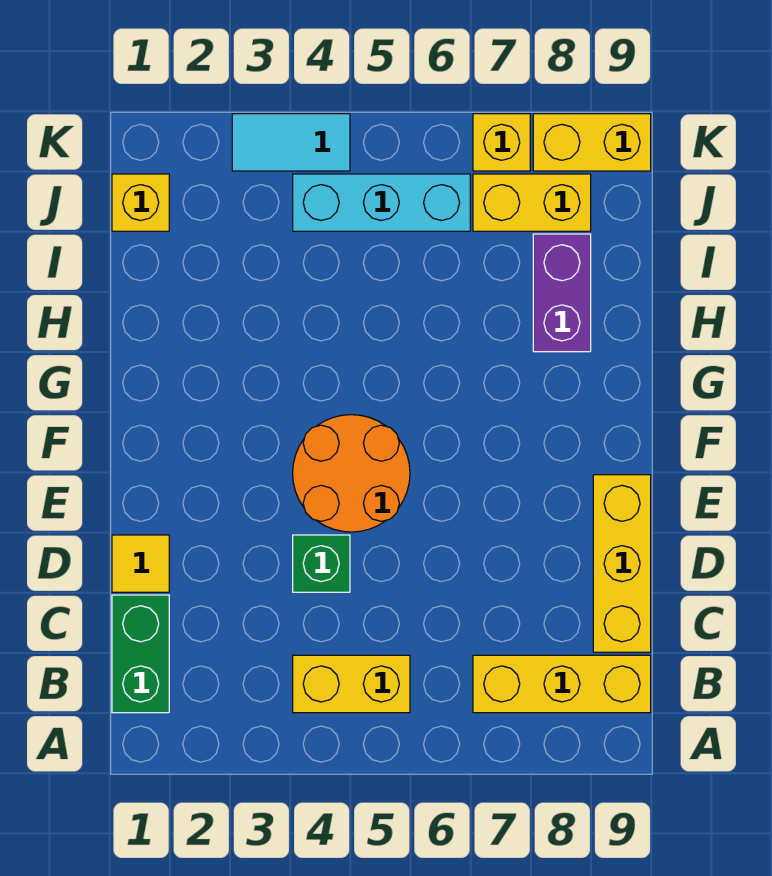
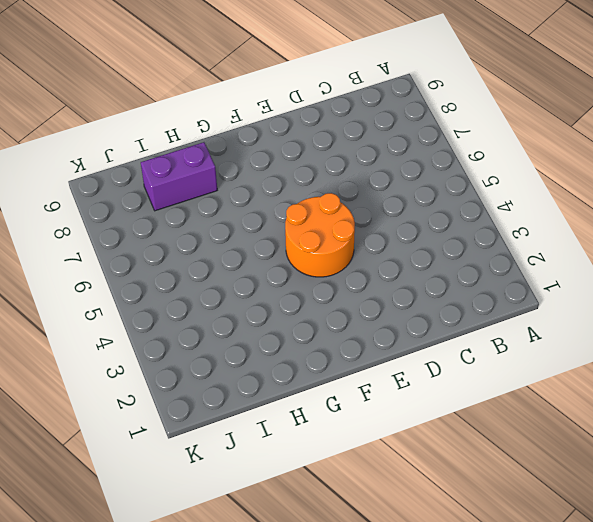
none -> green 1x2 brick [112,595,169,713]
none -> yellow 1x2 brick [293,655,410,713]
none -> yellow 1x3 brick [473,655,651,713]

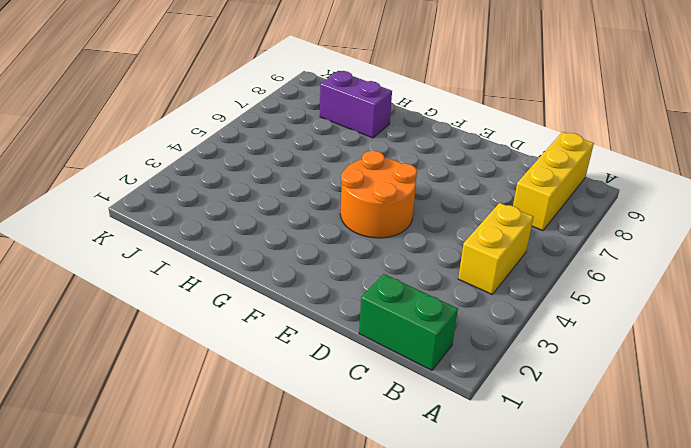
none -> yellow 1x3 brick [593,475,651,652]
none -> yellow 1x1 tile [112,535,169,592]
none -> green 1x1 brick [293,535,350,592]

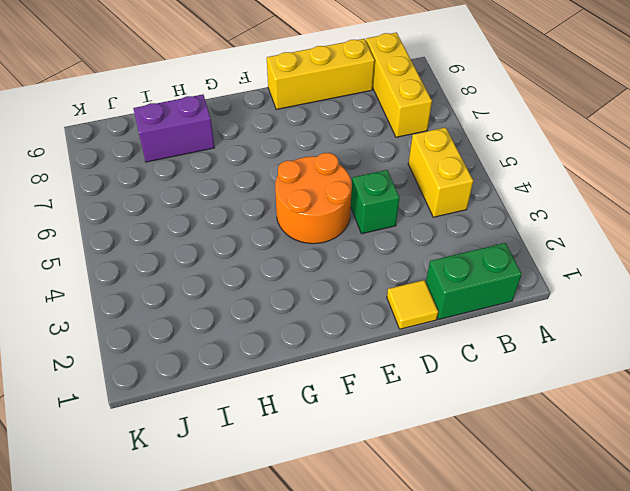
none -> yellow 1x1 brick [112,174,169,231]
none -> cyan 1x3 brick [293,174,470,231]
none -> yellow 1x2 brick [473,174,591,231]

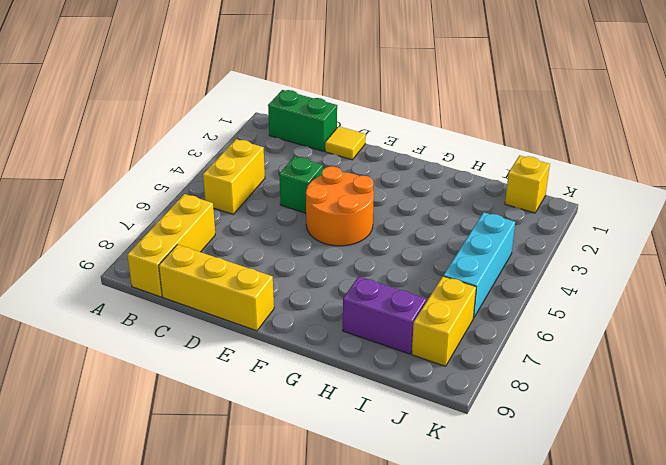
none -> cyan 1x2 tile [232,114,350,171]
none -> yellow 1x1 brick [473,114,530,171]
none -> yellow 1x2 brick [533,114,651,171]

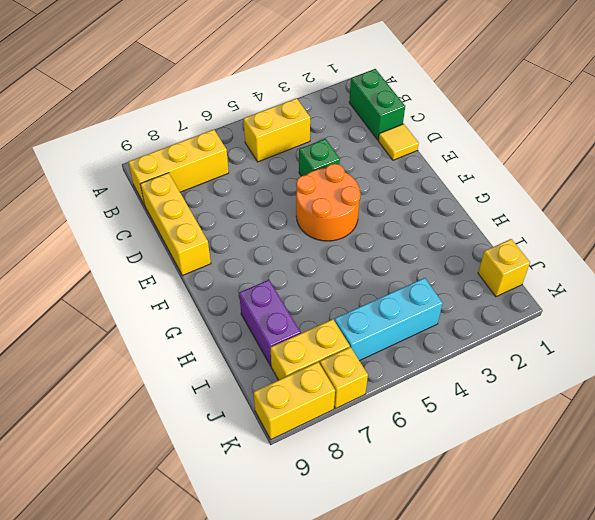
none -> cyan 1x2 tile [232,114,350,171]

